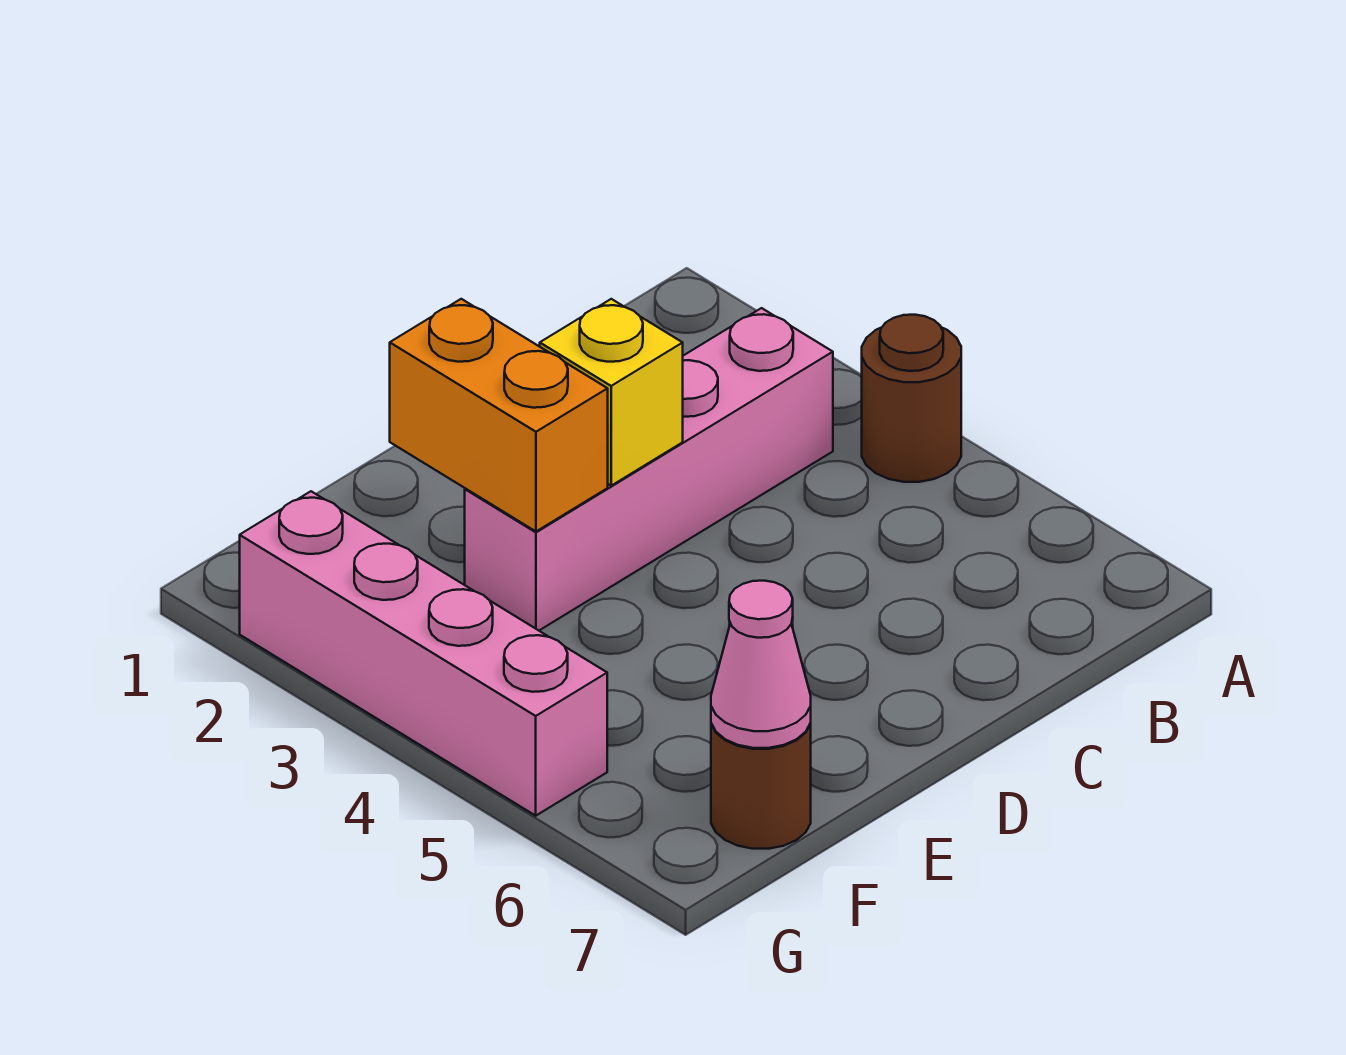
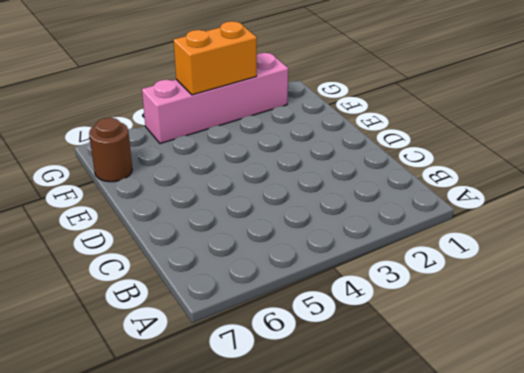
orange 1x2 brick [174,21,257,95] -> orange 1x2 brick moved to [390,299,608,531]
none -> brown 1x1 round brick [862,315,961,482]
none -> pink 1x4 brick [465,308,833,630]

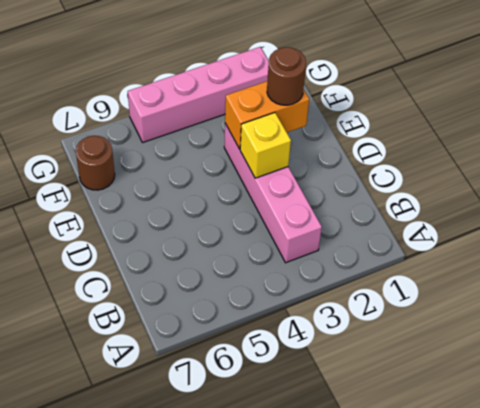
brown 1x1 round brick [267,47,306,105] -> brown 1x1 round brick moved to [862,315,961,482]
none -> pink 1x1 cone [711,581,811,748]

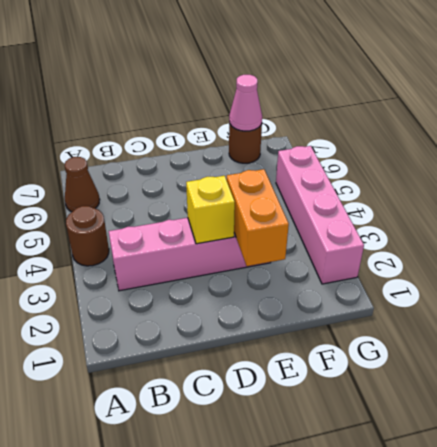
brown 1x1 cone [65,157,100,212] -> none

